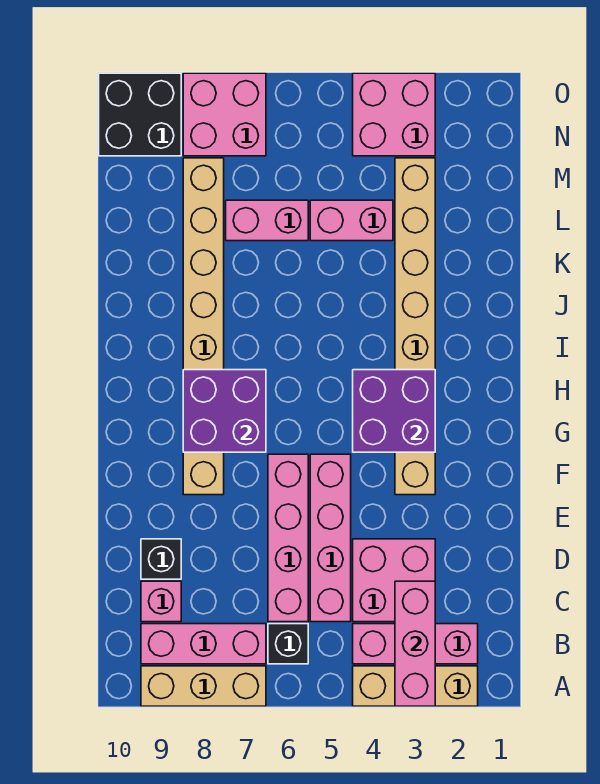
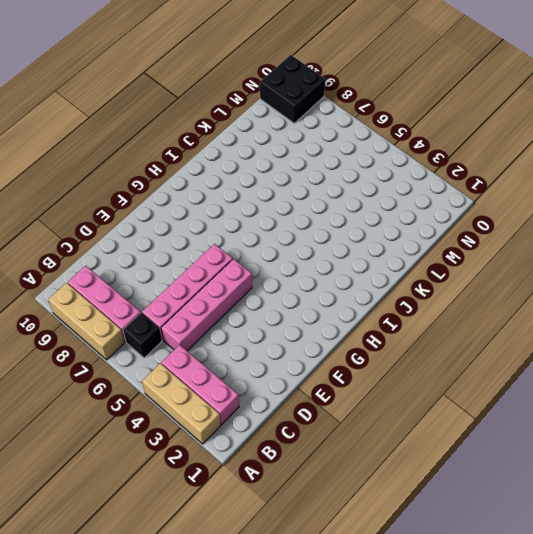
none -> pink 2x2 brick [353,539,435,622]
none -> pink 1x1 brick [141,581,181,622]
none -> black 1x1 brick [141,539,181,579]

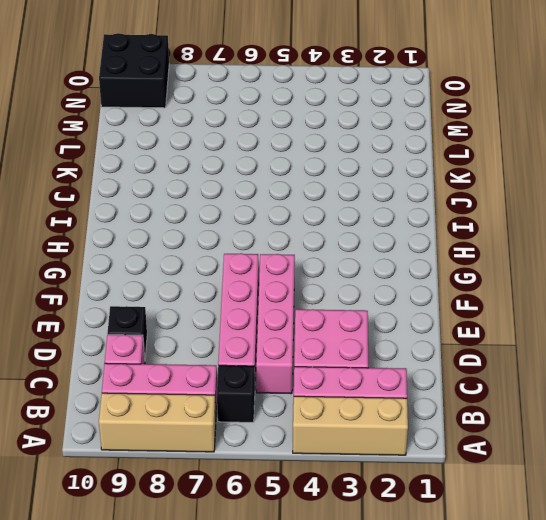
none -> tan 1x8 brick [395,158,435,495]
none -> tan 1x8 brick [183,158,224,495]
none -> pink 1x2 brick [310,200,393,241]

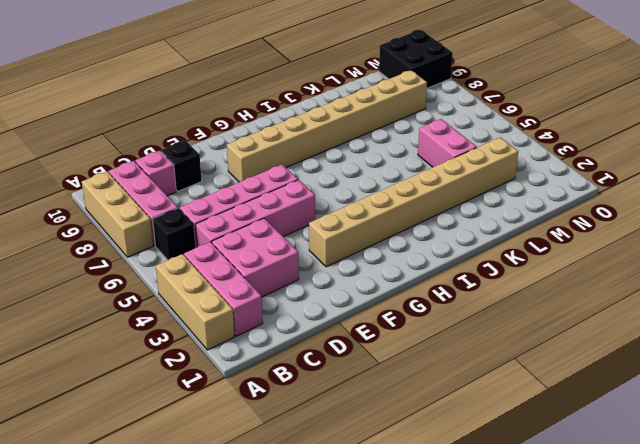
none -> pink 1x2 brick [226,200,308,241]
none -> pink 2x2 brick [353,73,435,156]
none -> pink 2x2 brick [183,73,266,156]

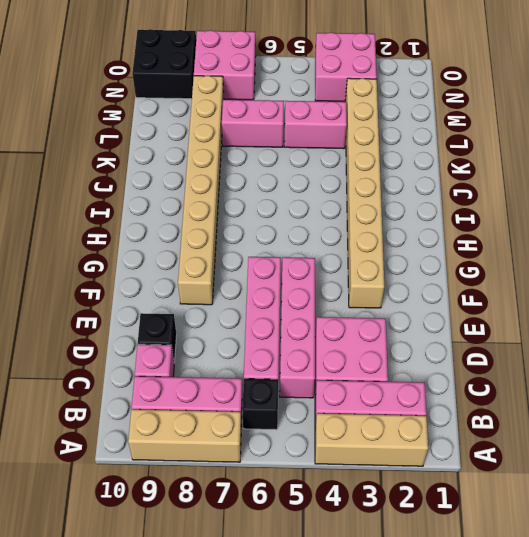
none -> pink 1x3 brick [395,581,435,706]
none -> purple 2x2 brick [353,370,435,452]
none -> purple 2x2 brick [183,370,266,452]

